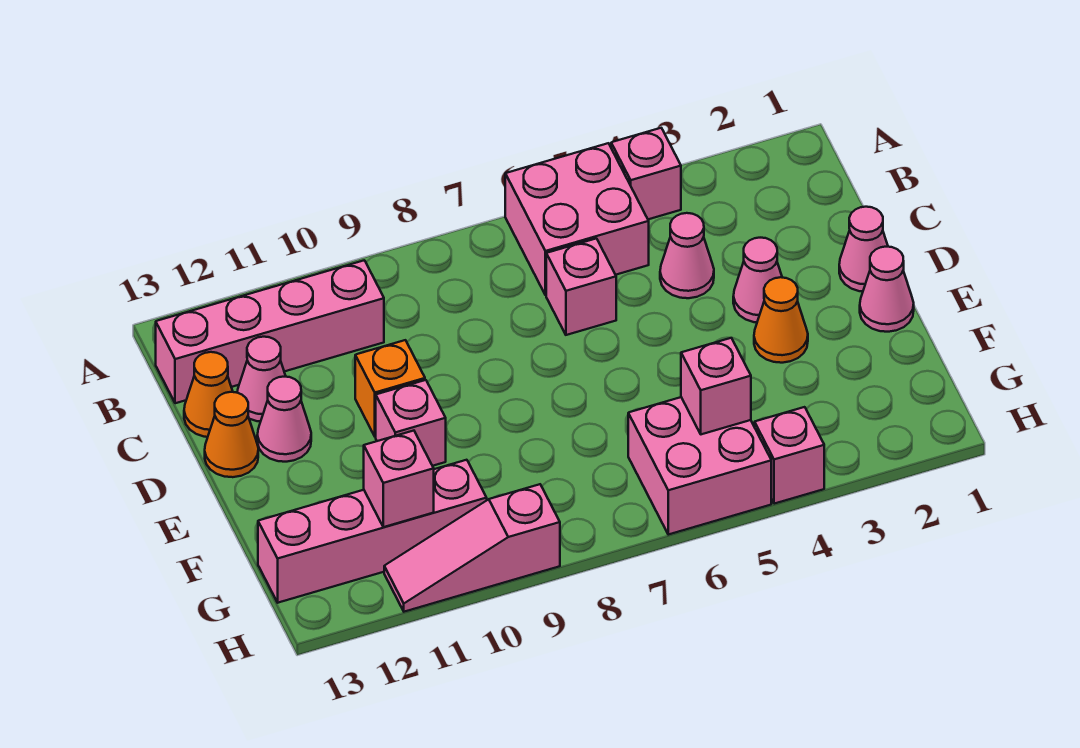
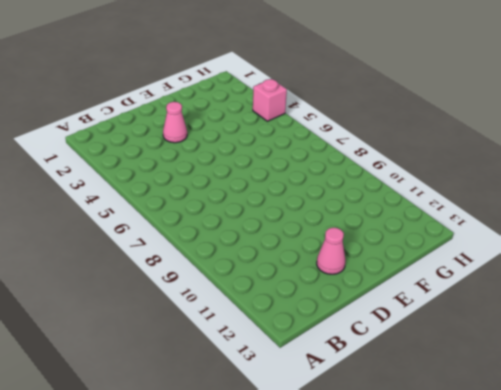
none -> pink 1x1 brick [611,128,681,219]
none -> pink 2x2 brick [505,143,649,295]
none -> pink 1x4 brick [156,260,384,403]

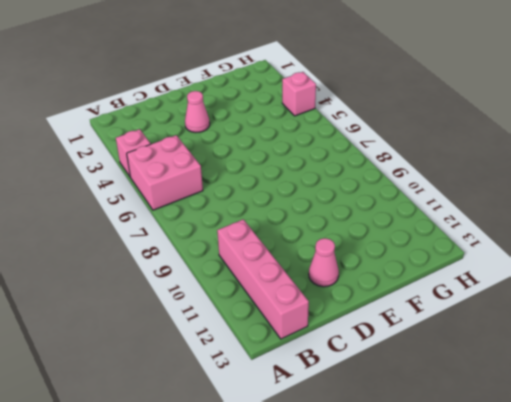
none -> pink 1x1 cone [660,213,714,298]
none -> pink 1x1 brick [546,238,616,335]
none -> pink 1x1 cone [237,337,286,422]

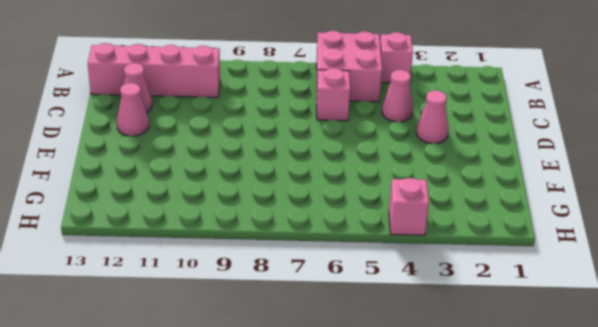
none -> orange 1x1 cone [184,352,233,437]
none -> pink 1x1 cone [839,207,888,292]
none -> orange 1x1 brick [355,340,425,437]

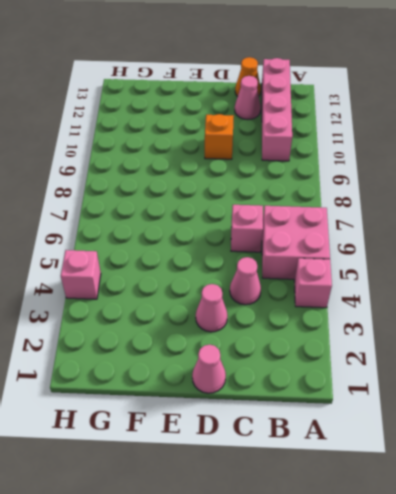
none -> pink 1x1 cone [257,377,311,462]
none -> orange 1x1 cone [205,392,258,477]
none -> pink 1x1 cone [860,247,914,332]

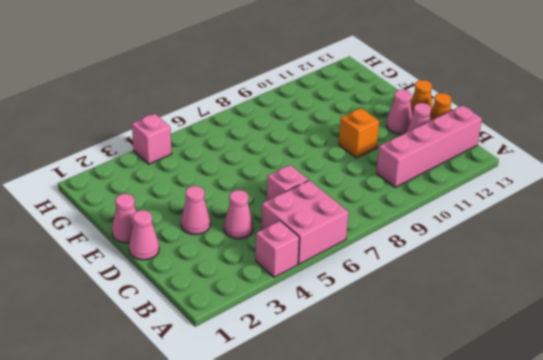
none -> orange 1x1 cone [754,277,808,363]
none -> pink 1x1 brick [376,380,446,466]
none -> pink 2x2 brick [628,397,771,535]

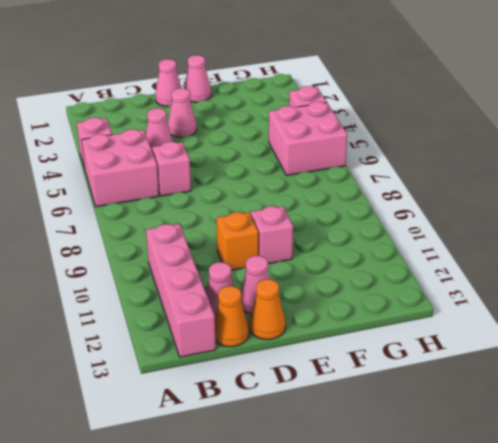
none -> orange 1x1 cone [754,277,808,363]
none -> pink 1x4 brick [258,460,487,603]
none -> pink 1x3 slope [384,484,560,612]

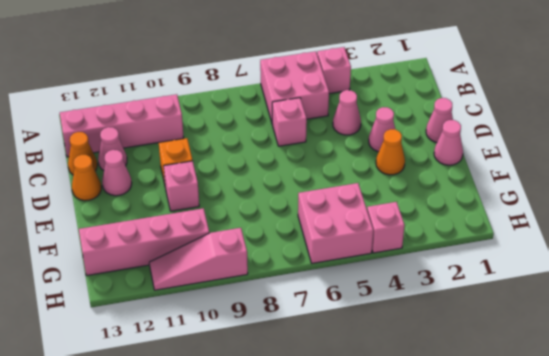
none -> pink 1x1 brick [681,338,751,434]
none -> pink 1x1 brick [364,431,434,527]

